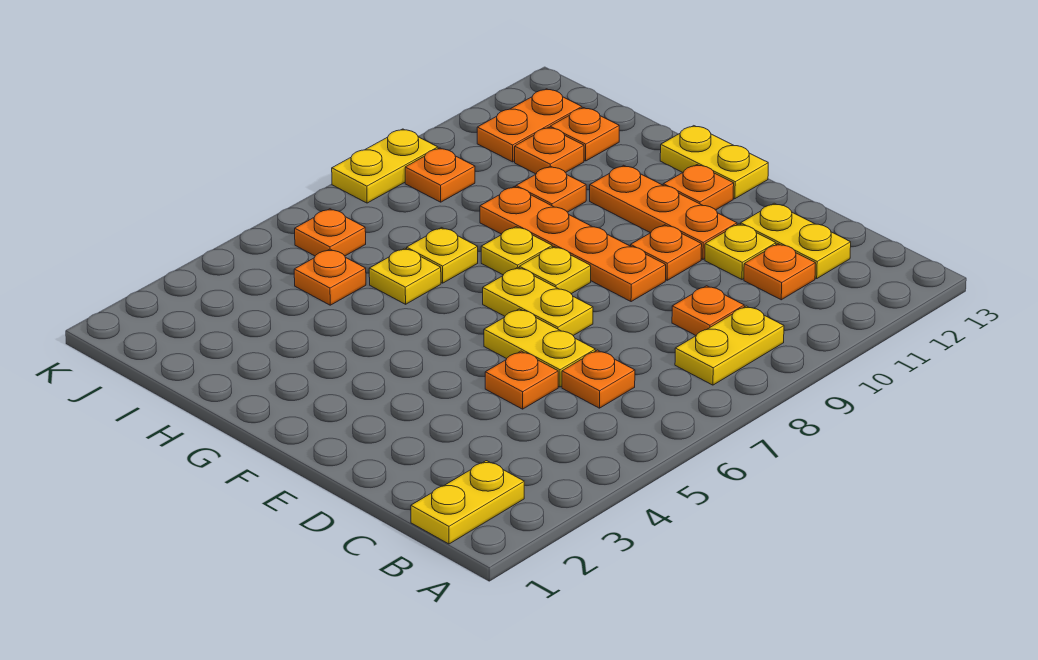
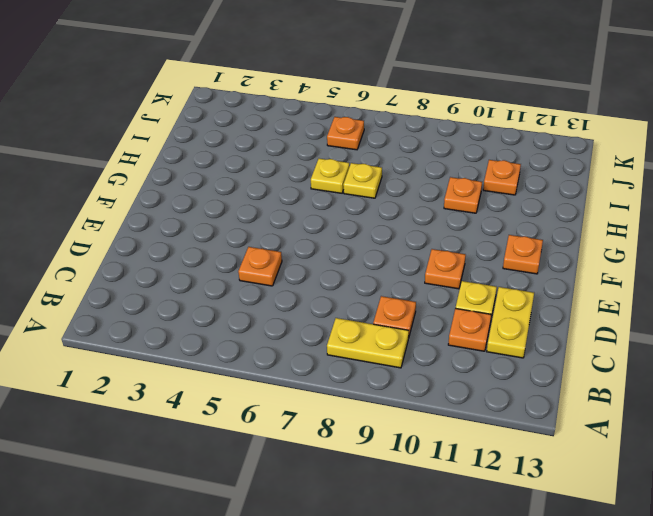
none -> yellow 1x2 plate [411,461,524,544]
none -> orange 1x1 plate [562,350,635,408]
none -> yellow 1x2 plate [484,309,595,387]

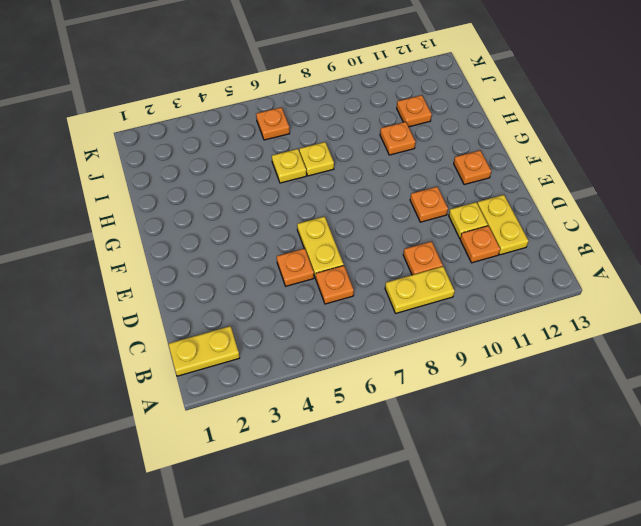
none -> yellow 1x2 plate [483,267,593,336]
none -> orange 1x4 plate [480,187,666,302]
none -> orange 1x3 plate [590,165,737,259]

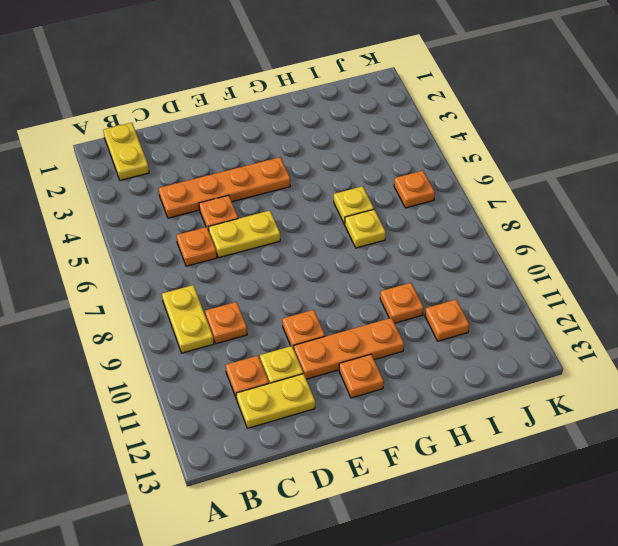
orange 1x4 plate [159,157,290,218] -> orange 1x4 plate moved to [480,187,666,302]
none -> yellow 1x2 plate [483,267,593,336]
none -> yellow 1x1 plate [519,247,591,294]
none -> yellow 1x2 plate [660,126,768,199]

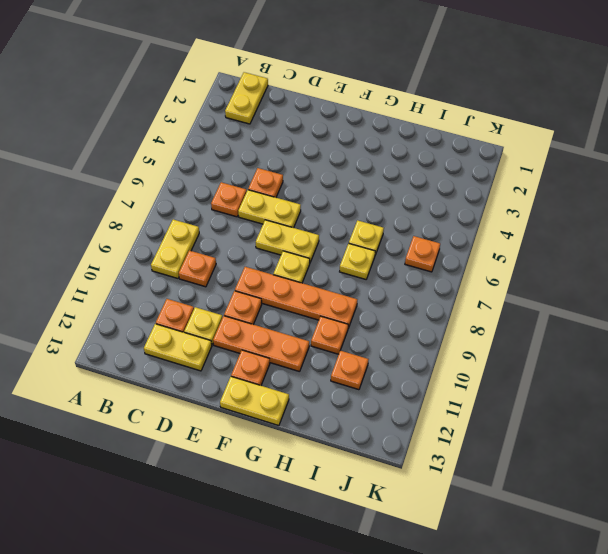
none -> yellow 1x1 plate [481,227,552,275]
none -> orange 1x1 plate [294,249,366,305]
none -> orange 1x1 plate [550,108,619,161]

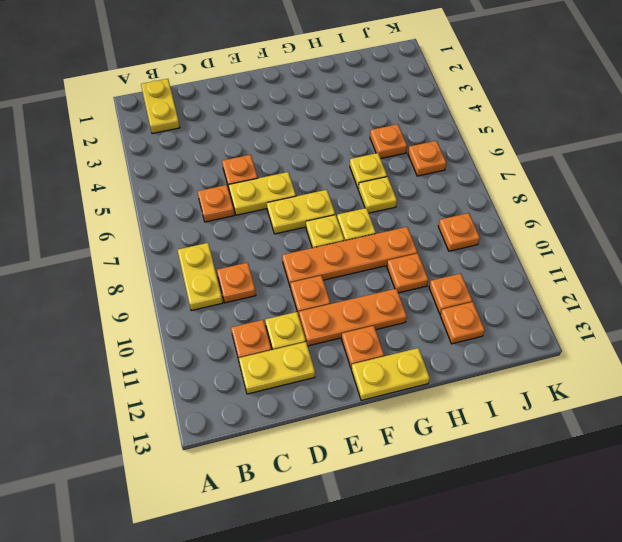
none -> orange 1x2 plate [477,89,582,162]
none -> yellow 1x2 plate [332,129,438,203]

